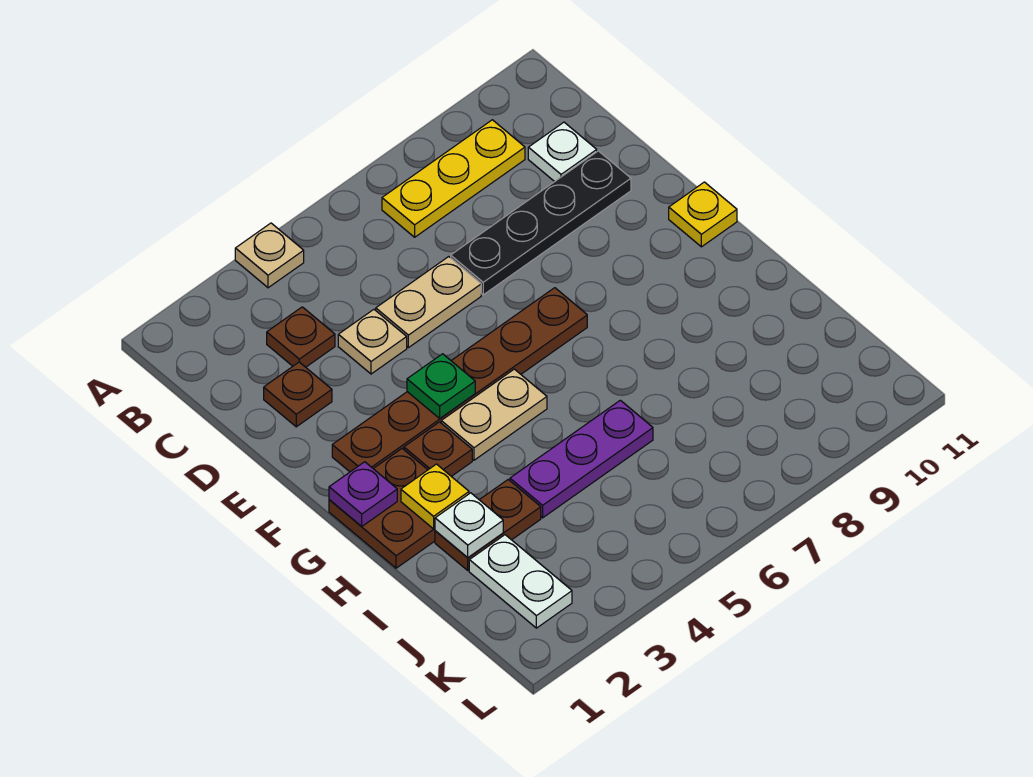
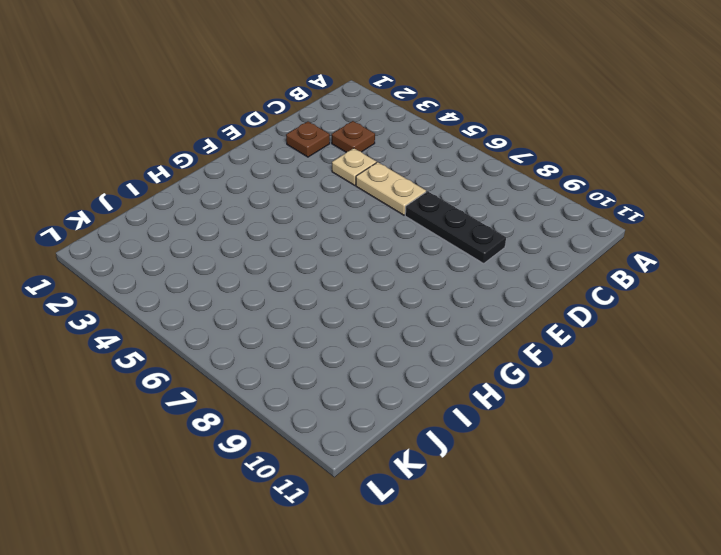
black 1x3 plate [405,191,506,263] -> black 1x4 plate [451,151,631,295]
none -> tan 1x1 plate [235,223,304,288]
none -> yellow 1x3 plate [382,120,525,237]
none -> white 1x1 plate [528,122,597,182]

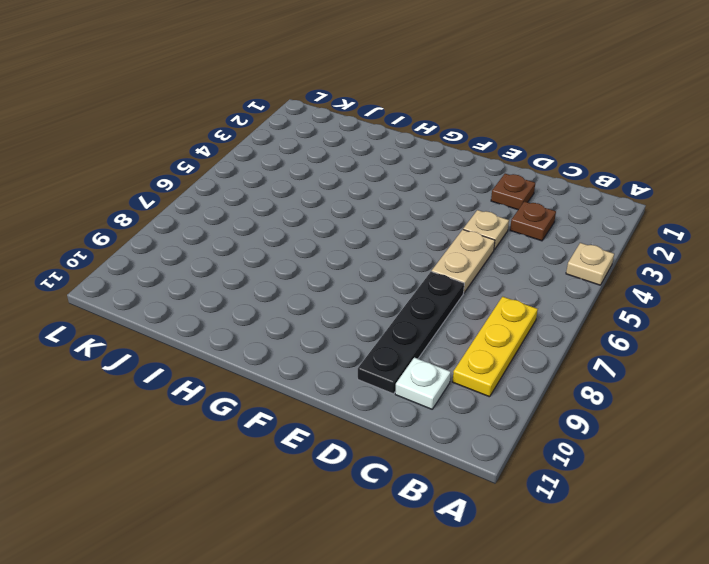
none -> brown 1x6 plate [332,288,587,472]
none -> yellow 1x1 plate [669,182,737,247]
none -> brown 2x2 plate [329,449,435,568]

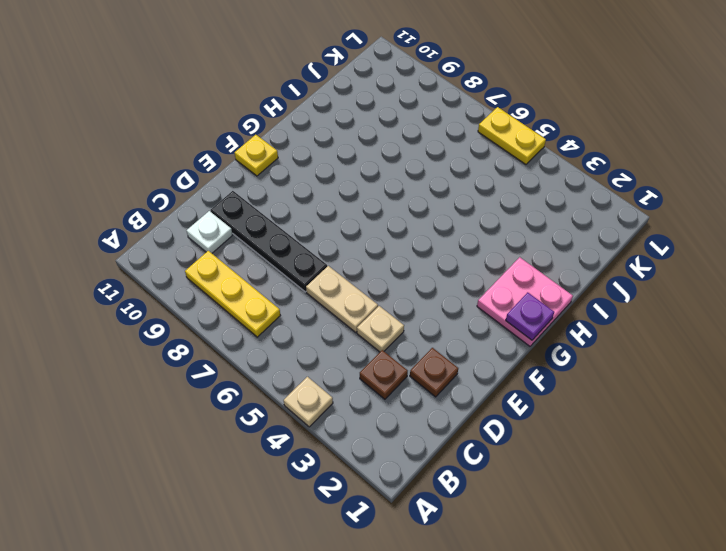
pink 2x2 plate [477,257,573,346] -> brown 2x2 plate [329,449,435,568]
yellow 1x2 plate [478,107,546,164] -> none
none -> brown 1x6 plate [332,288,587,472]
none -> brown 1x1 plate [404,422,472,476]
none -> tan 1x2 plate [441,369,547,460]

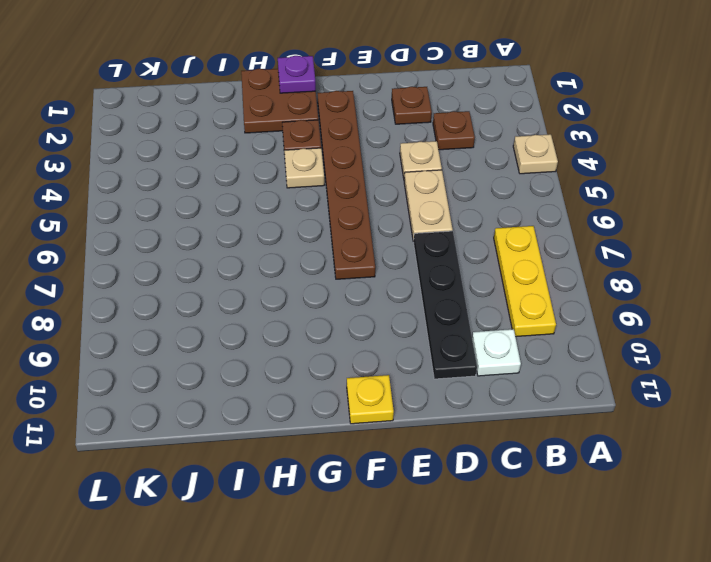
tan 1x1 plate [284,148,324,188] -> tan 1x2 plate [441,369,547,460]
none -> brown 1x2 plate [435,480,541,570]
none -> purple 1x3 plate [510,400,653,518]
none -> white 1x2 plate [469,535,572,628]

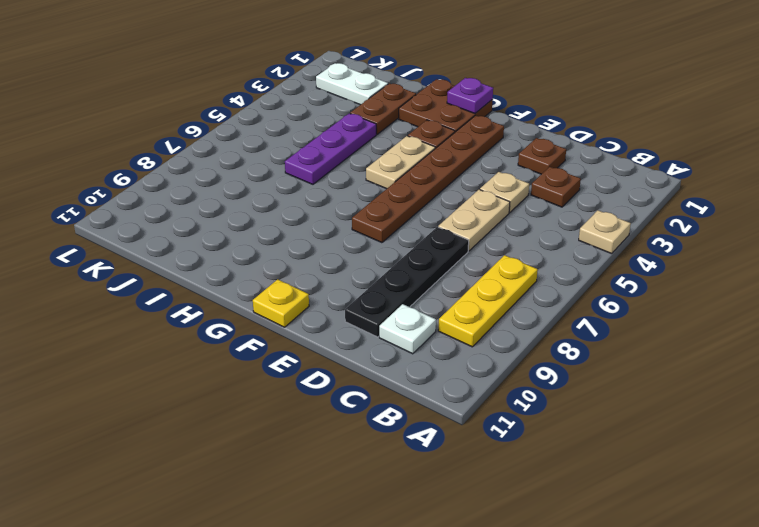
none -> green 1x1 plate [407,354,475,418]
none -> yellow 1x1 plate [401,464,469,529]
none -> white 1x1 plate [435,493,503,558]

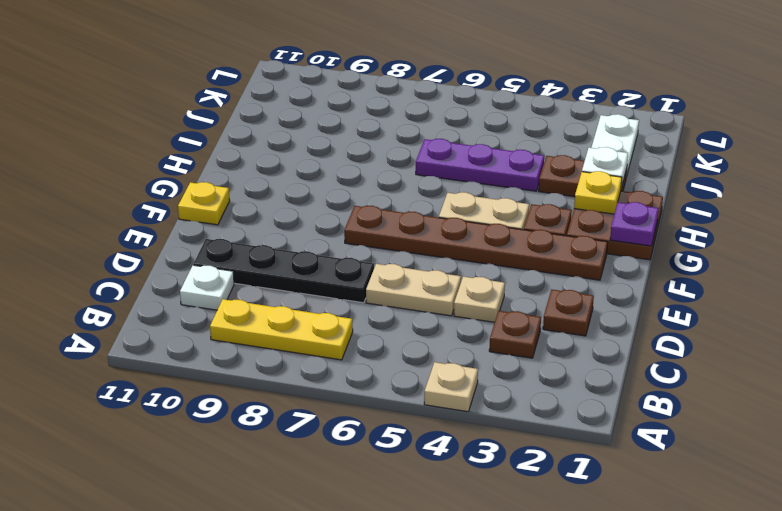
none -> green 1x1 plate [407,354,475,418]

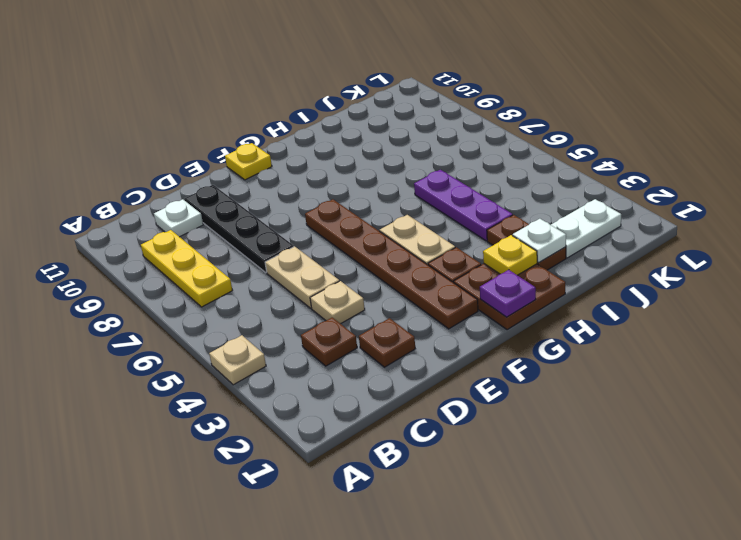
none -> green 1x1 plate [407,354,475,418]

